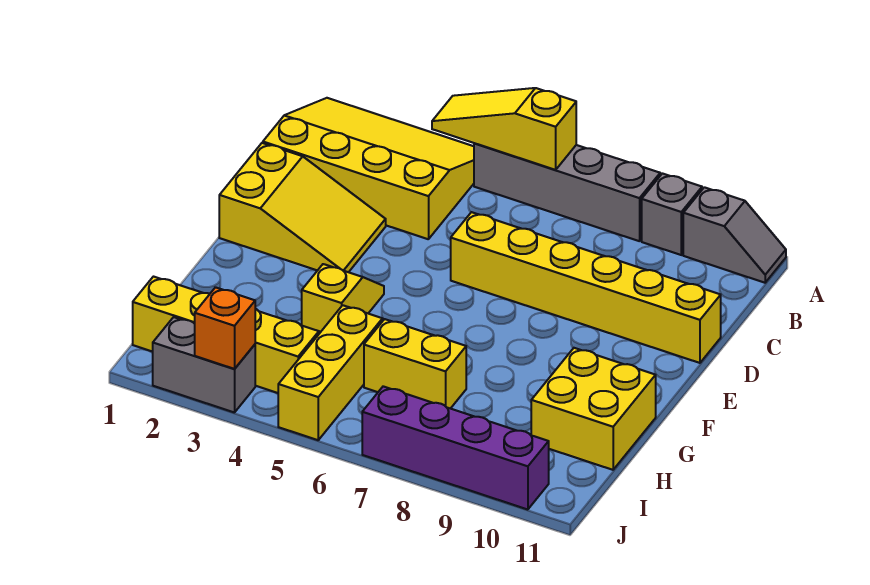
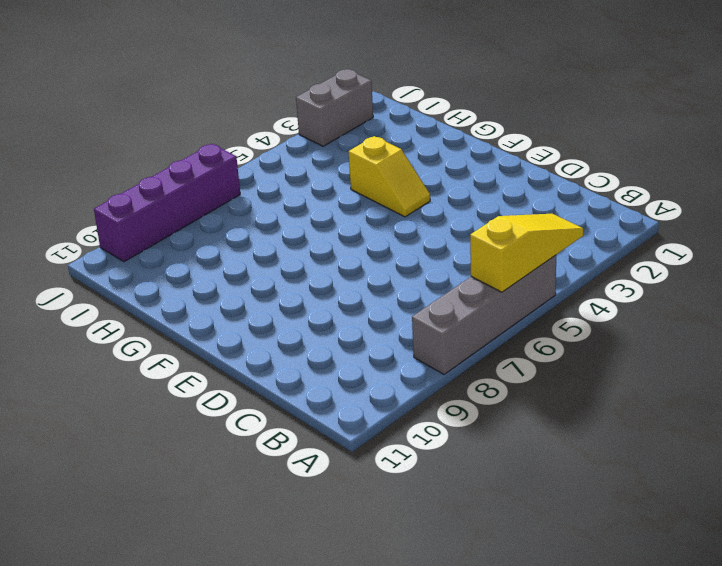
none -> yellow 3x4 slope [263,98,474,239]
none -> grey 1x1 brick [642,174,702,255]
none -> grey 1x2 slope [683,187,786,283]

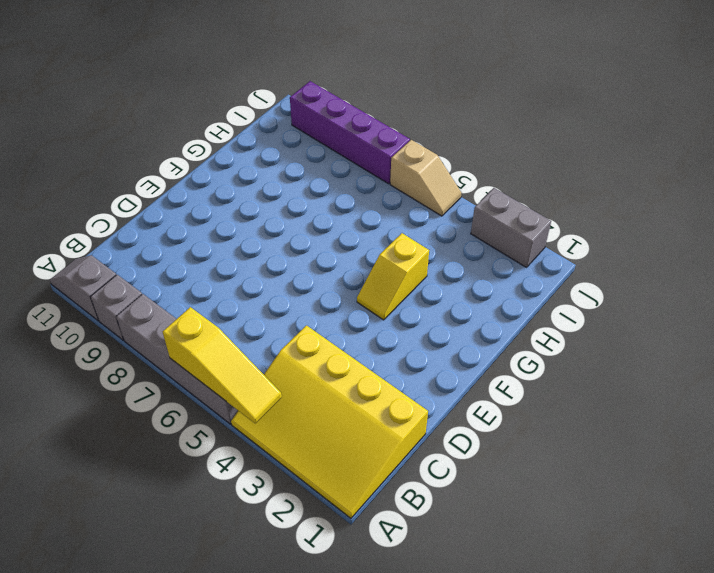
tan 1x2 slope [390,140,461,216] -> yellow 1x3 brick [278,305,383,440]
none -> yellow 2x3 slope [219,143,386,272]
none -> yellow 1x6 brick [451,212,721,363]
none -> yellow 2x2 brick [531,348,656,470]

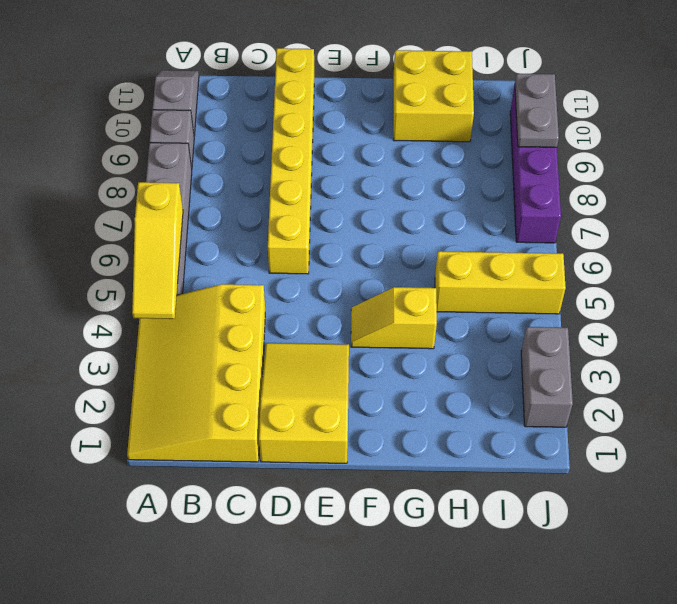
grey 1x2 plate [515,74,559,147] -> none
none -> yellow 1x2 brick [364,319,466,409]
none -> yellow 1x4 brick [133,277,319,393]
none -> orange 1x1 brick [195,287,255,369]

